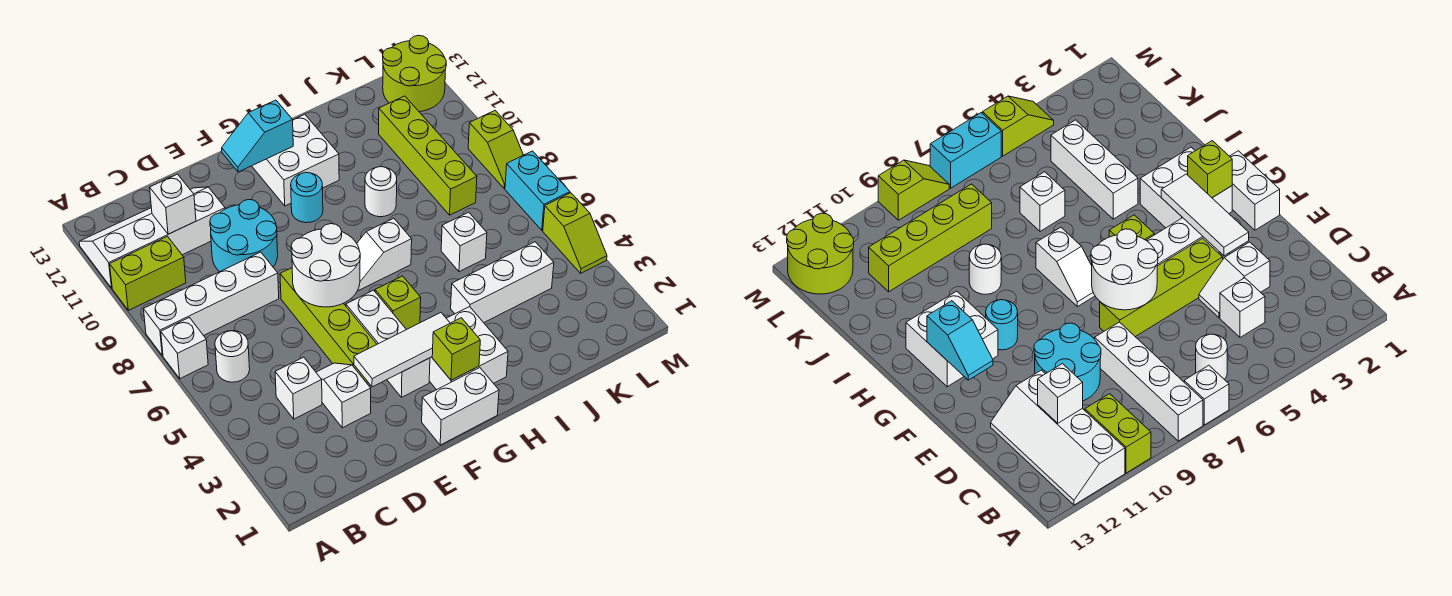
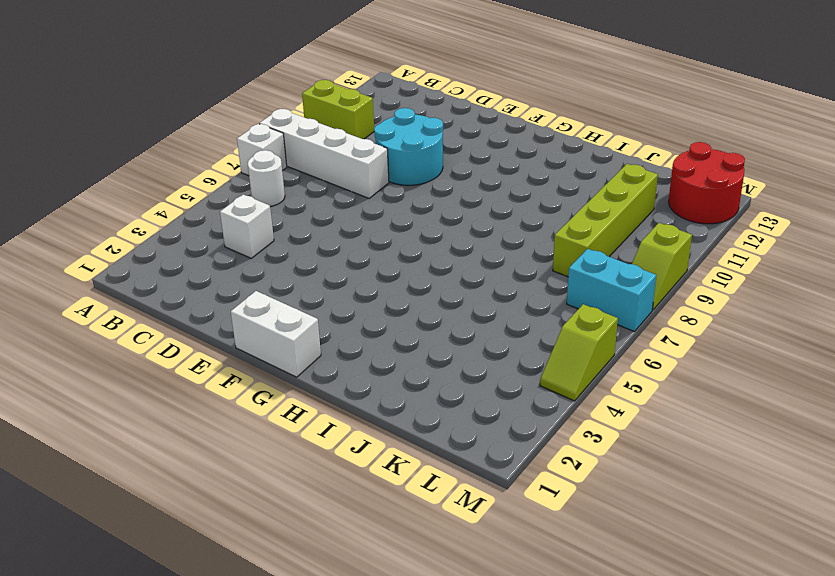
cyan 1x2 brick [567,249,656,332] -> cyan 1x2 brick turned to [505,151,570,230]
red 2x2 round brick [669,142,745,224] -> lime 2x2 round brick [383,35,446,112]
none -> white 2x4 slope [79,187,225,288]
none -> white 1x2 slope [316,363,371,428]
none -> lime 1x4 brick [280,268,377,382]

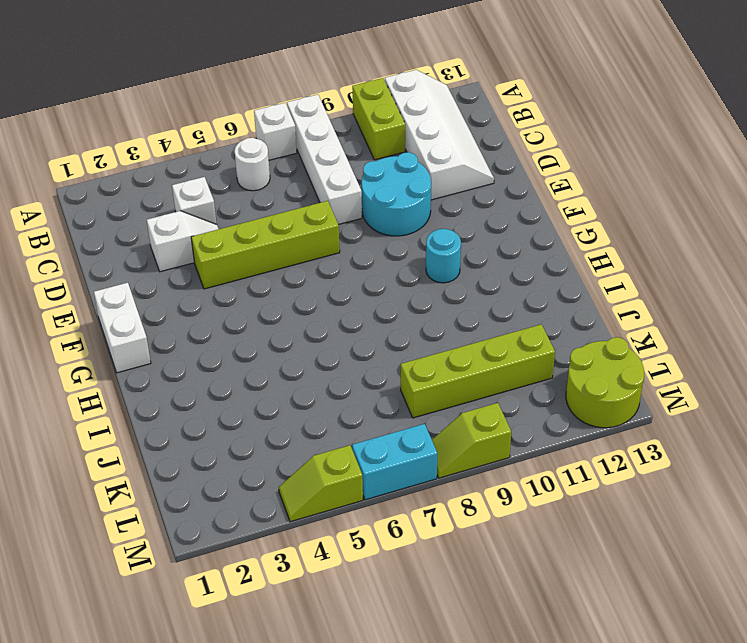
none -> white 1x3 brick [346,290,430,397]
none -> white 2x2 brick [429,307,508,390]
none -> lime 1x1 brick [375,276,421,330]

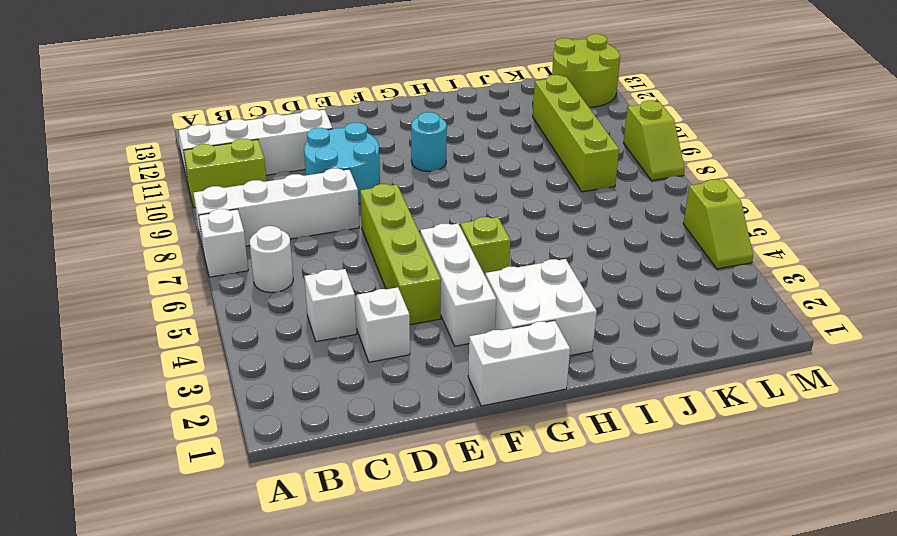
none -> white 1x2 slope [357,218,412,291]
none -> white 2x2 brick [252,114,339,206]
none -> white 1x3 brick [451,242,554,323]

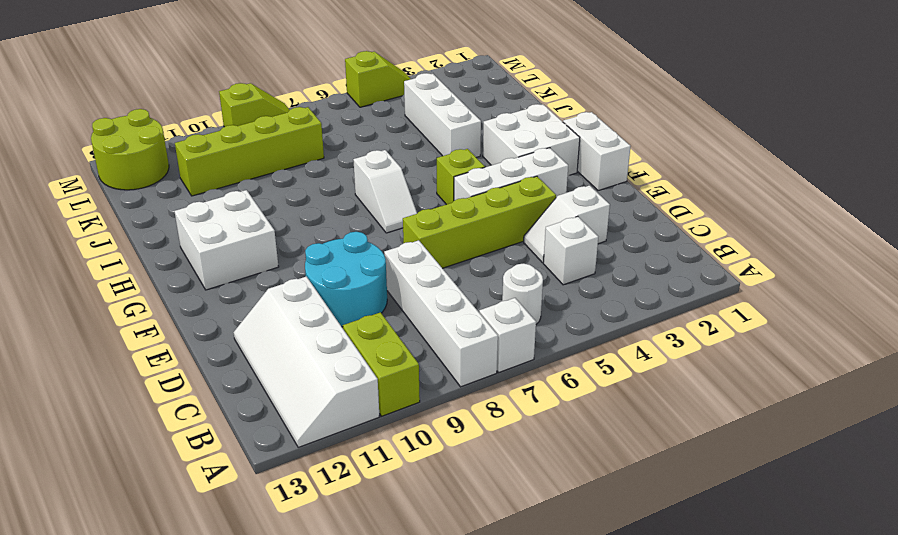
none -> cyan 1x1 round brick [291,172,323,223]
none -> white 1x1 round brick [365,167,397,217]
none -> white 1x1 brick [441,212,487,272]

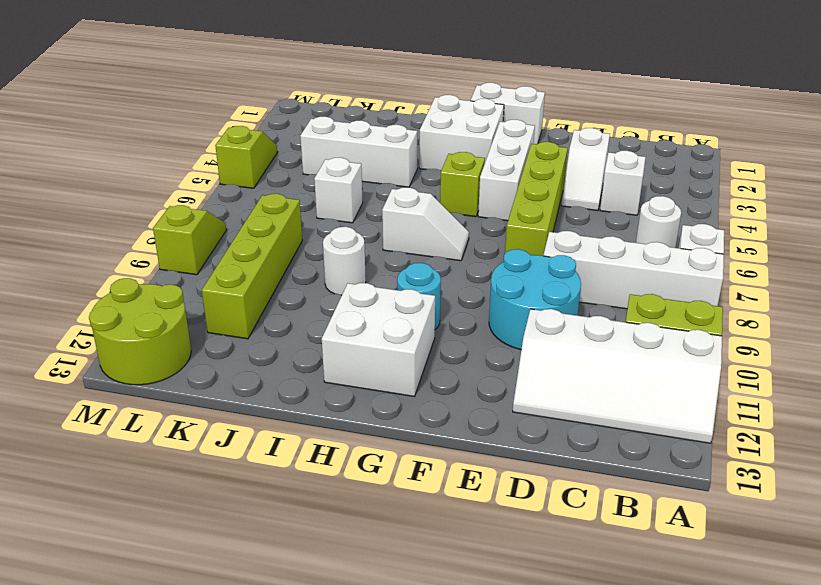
none -> cyan 1x2 brick [505,151,570,230]
none -> white 1x1 brick [150,174,196,234]
none -> white 1x3 tile [354,313,450,387]

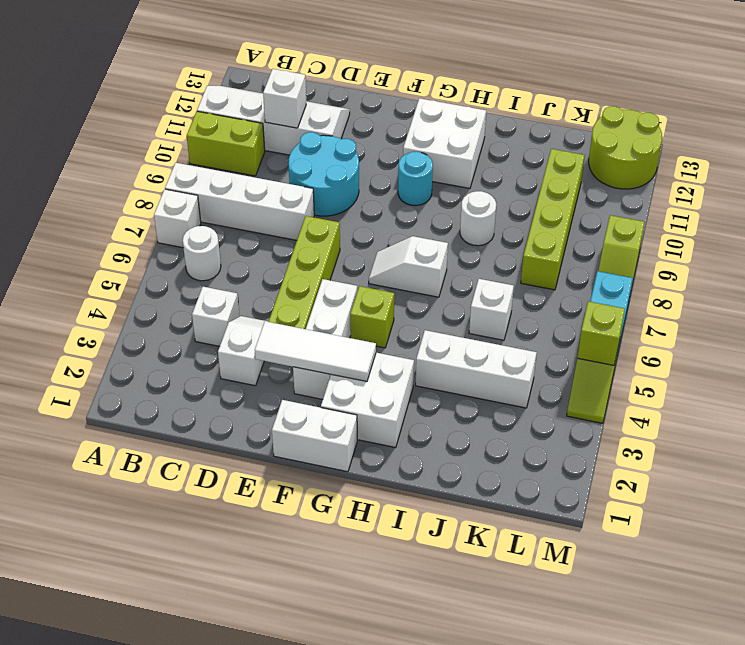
lime 1x1 brick [577,301,625,365] -> lime 1x1 brick moved to [432,318,480,380]
none -> white 2x2 round brick [291,224,360,307]
none -> cyan 1x2 slope [222,100,293,172]

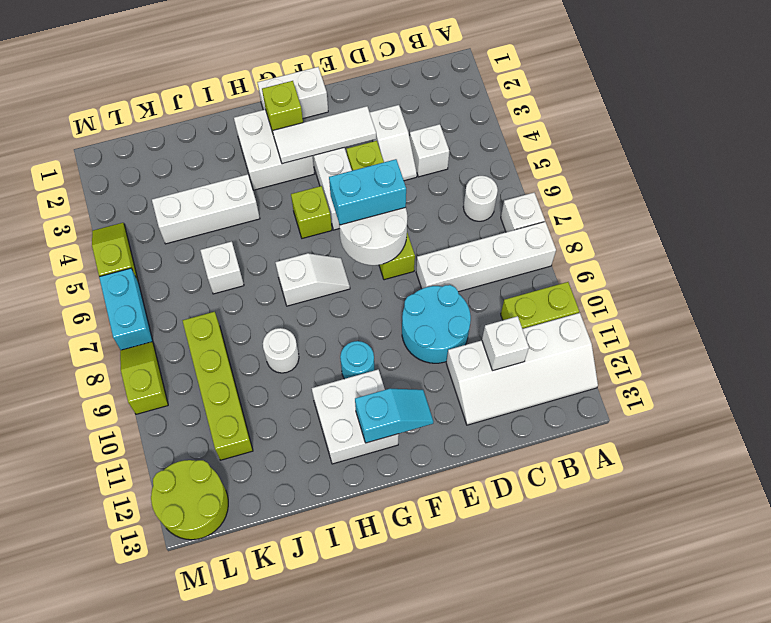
cyan 1x2 brick [329,159,406,225] -> none

